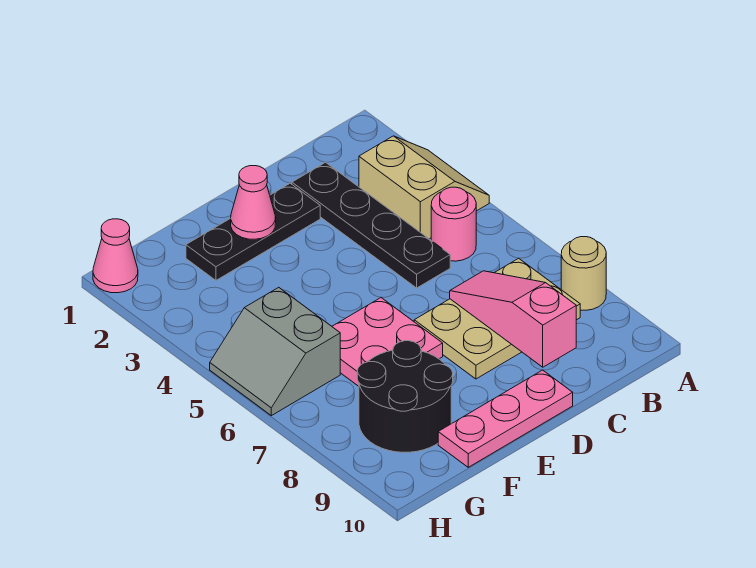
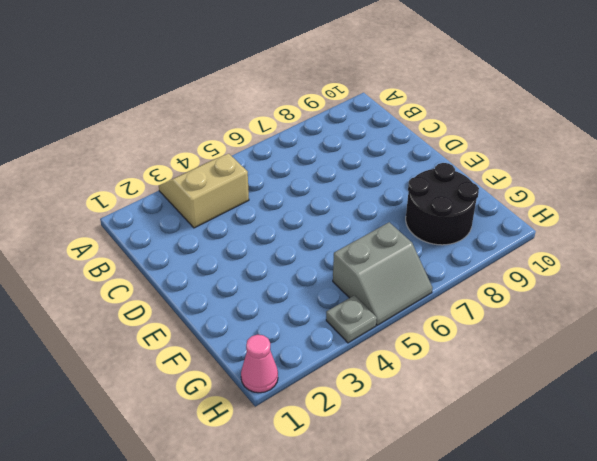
grey 1x1 plate [326,295,377,343] -> none
none -> tan 1x1 round brick [561,237,606,310]
none -> pink 1x1 round brick [431,187,476,261]
none -> tan 2x3 plate [414,258,580,379]

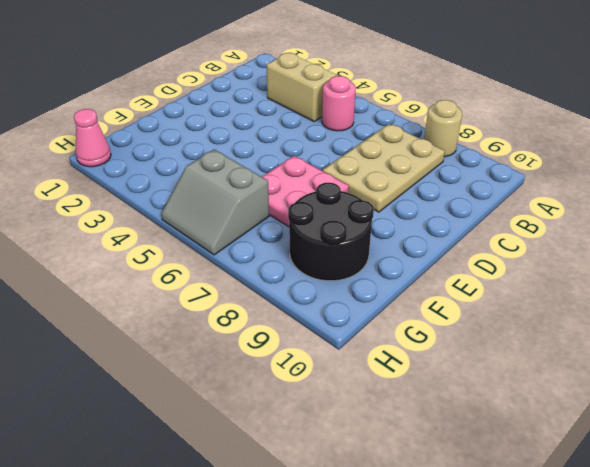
none -> black 1x4 plate [292,162,450,288]
none -> black 1x3 plate [186,183,320,280]
none -> pink 1x3 plate [438,370,573,467]

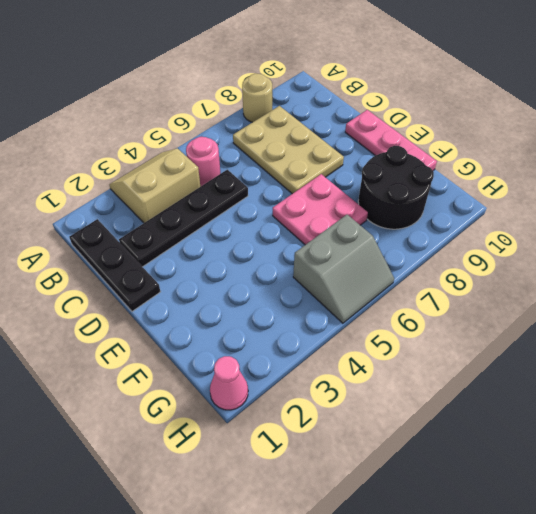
black 1x3 plate [69,219,161,311] -> black 1x3 plate moved to [186,183,320,280]
none -> pink 1x3 slope [450,271,576,367]
none -> pink 1x1 cone [231,166,276,239]

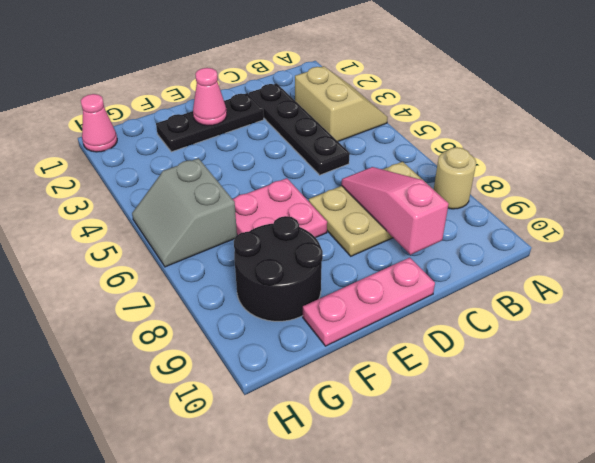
none -> pink 1x1 round brick [431,187,476,261]

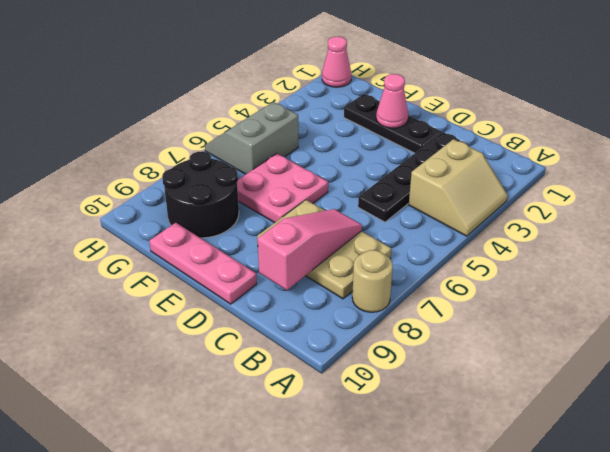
none -> pink 1x1 round brick [431,187,476,261]

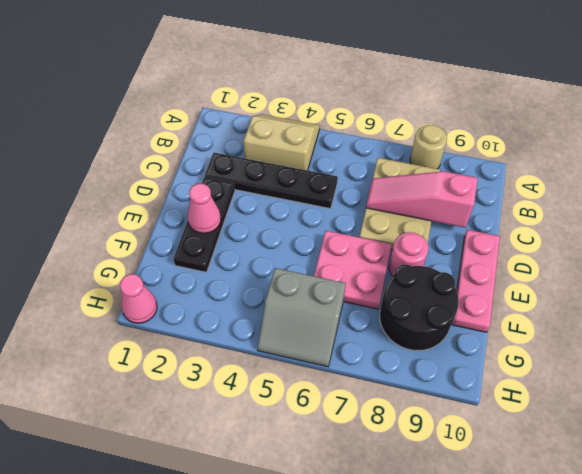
pink 1x1 round brick [389,232,428,276] -> pink 1x1 round brick moved to [431,187,476,261]

